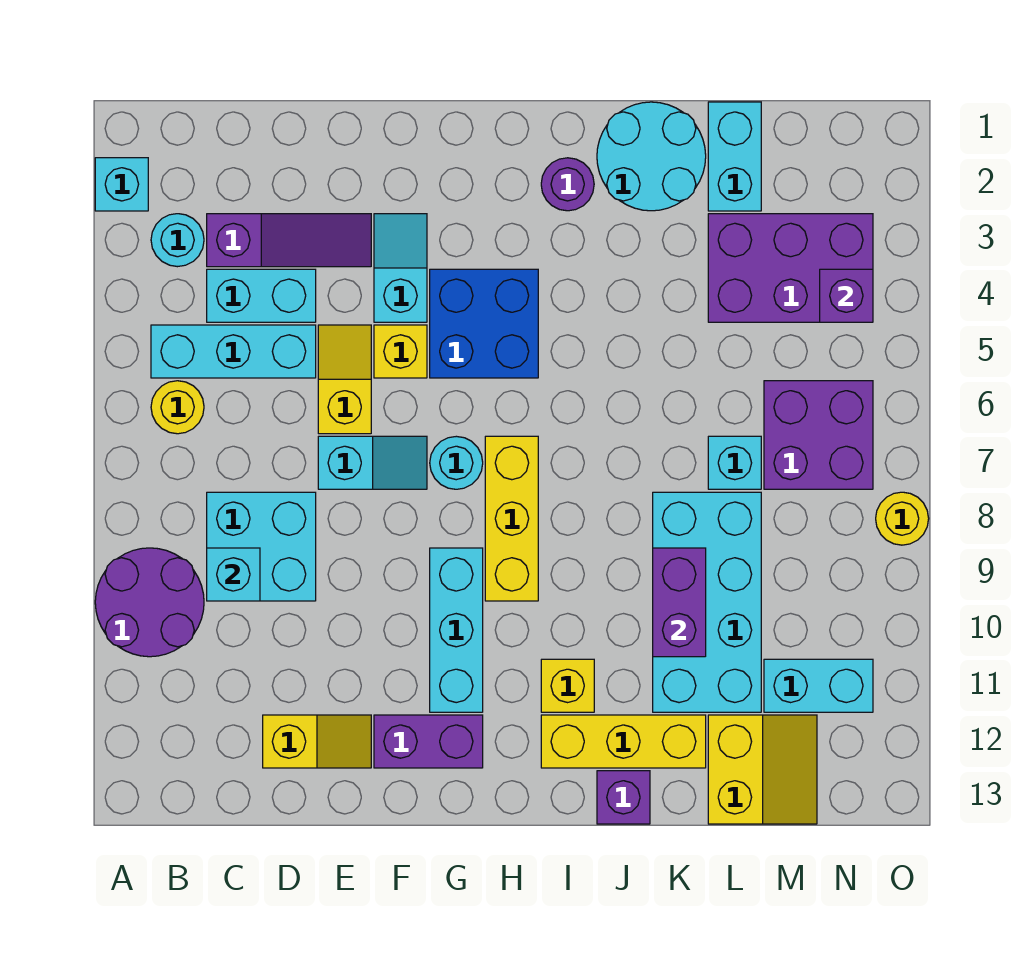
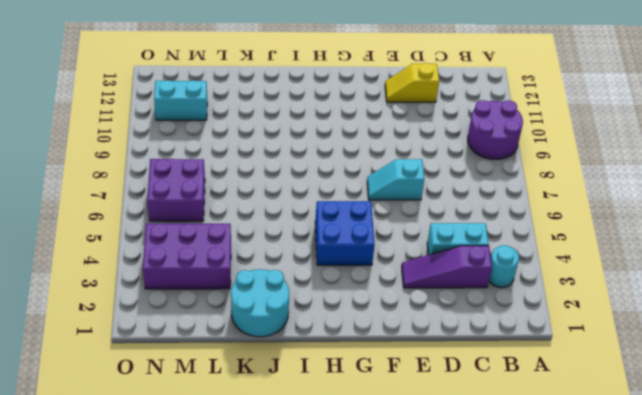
none -> cyan 1x1 brick [95,158,148,211]
none -> cyan 1x3 brick [151,325,316,378]
none -> yellow 1x1 round brick [151,381,204,434]
none -> cyan 2x2 brick [207,492,316,601]

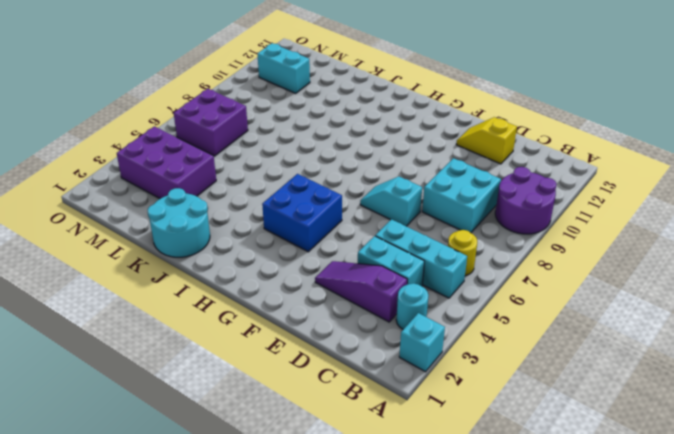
none -> yellow 1x2 slope [318,325,371,434]
none -> cyan 1x2 slope [374,214,427,322]
none -> yellow 1x1 brick [374,325,427,378]
none -> purple 1x2 brick [374,715,483,768]

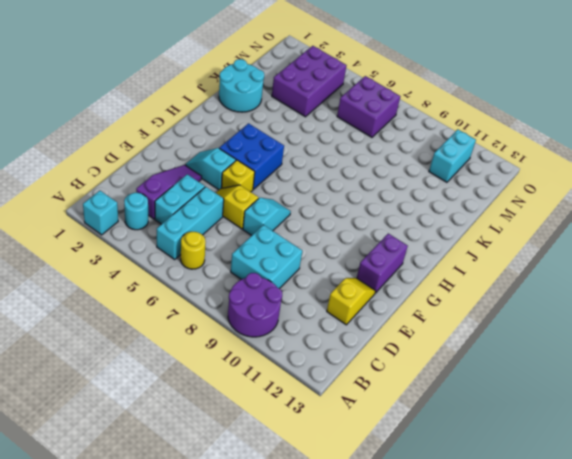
none -> cyan 1x1 round brick [430,436,483,489]
none -> cyan 1x3 brick [430,548,483,712]
none -> yellow 1x3 brick [485,436,538,601]
none -> purple 1x1 round brick [541,158,594,211]

